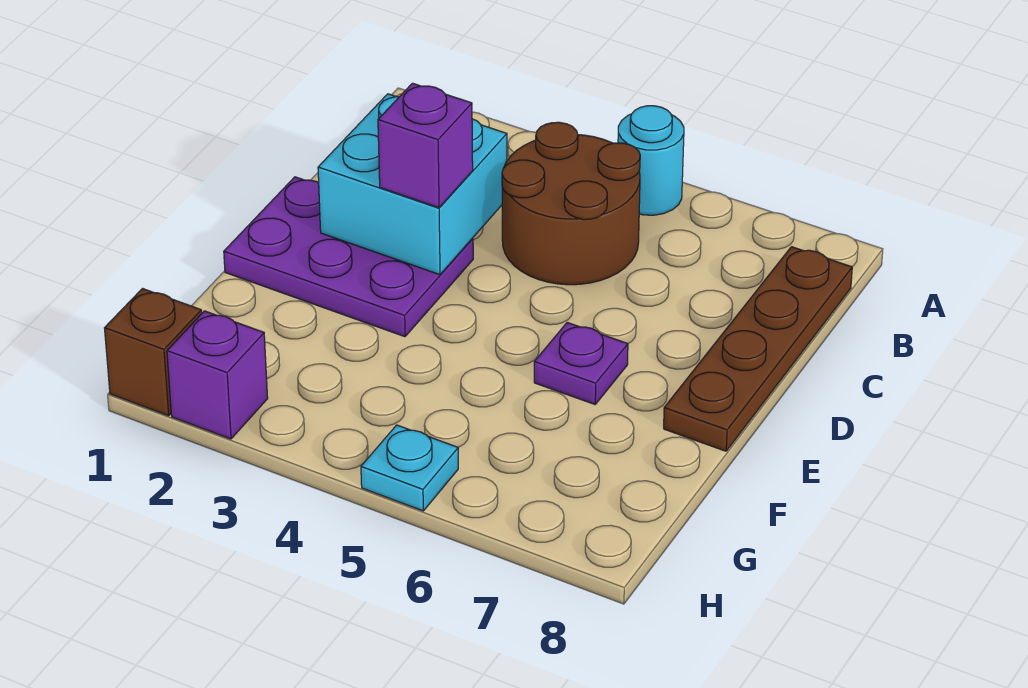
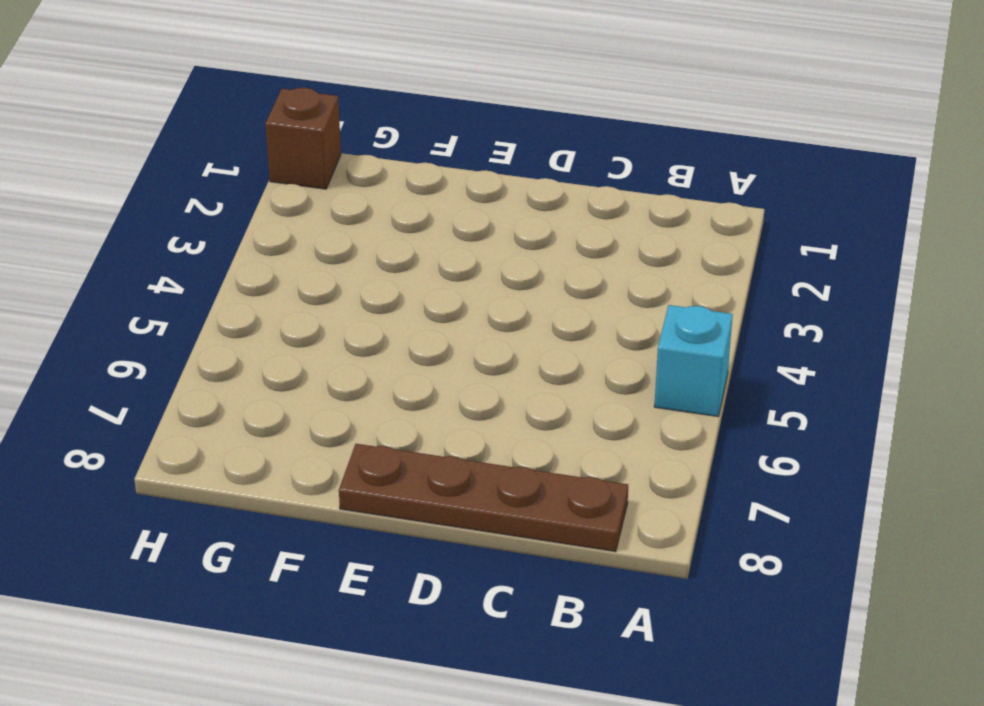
cyan 1x1 brick [654,305,733,417] -> cyan 1x1 round brick [618,106,684,215]
none -> brown 2x2 round brick [502,122,640,285]
none -> purple 2x3 plate [224,177,473,337]

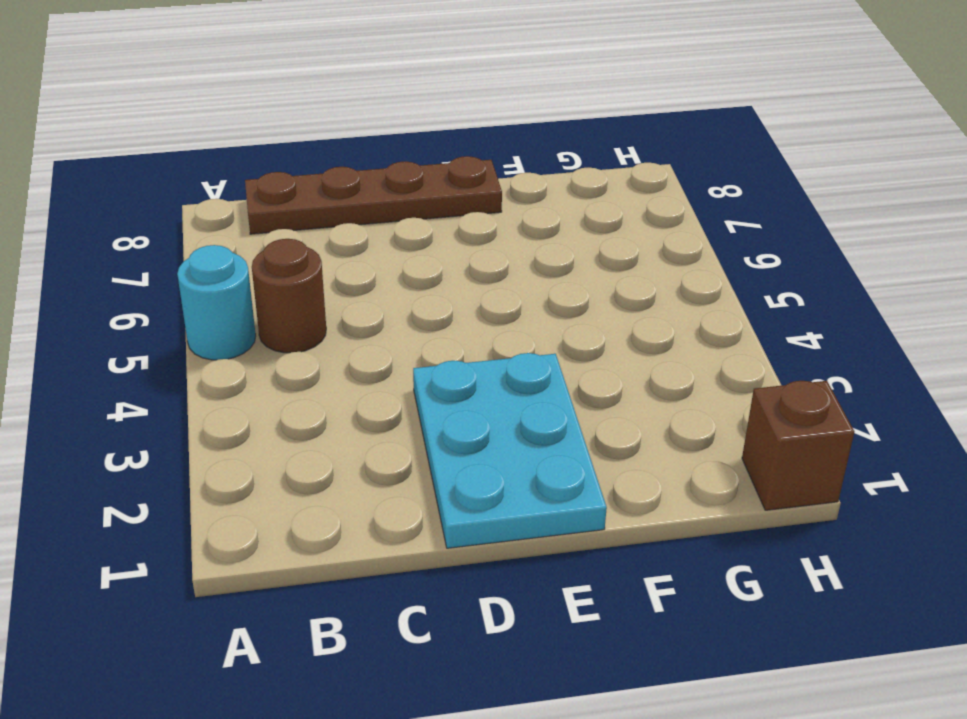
brown 1x1 round brick [252,239,326,353] -> brown 2x2 round brick [502,122,640,285]
cyan 2x3 plate [413,353,607,548] -> purple 2x3 plate [224,177,473,337]
none -> purple 1x1 plate [534,322,628,404]
none -> purple 1x1 brick [167,311,268,439]

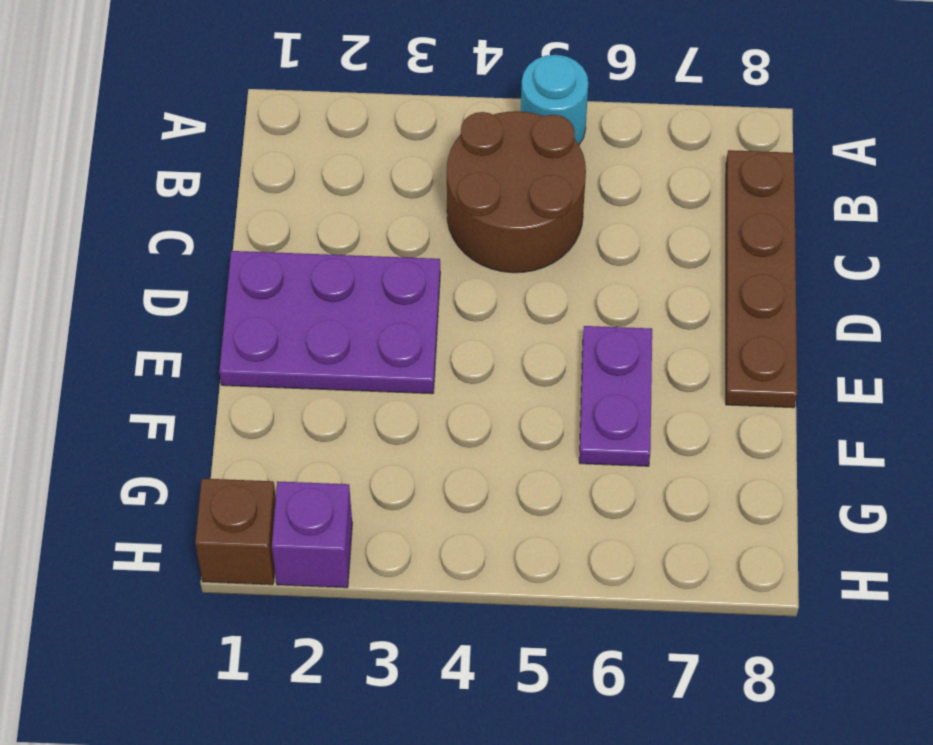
purple 1x2 plate [579,326,652,466] -> purple 1x1 plate [534,322,628,404]
none -> cyan 1x1 plate [361,425,458,511]
none -> cyan 2x2 brick [318,94,507,275]

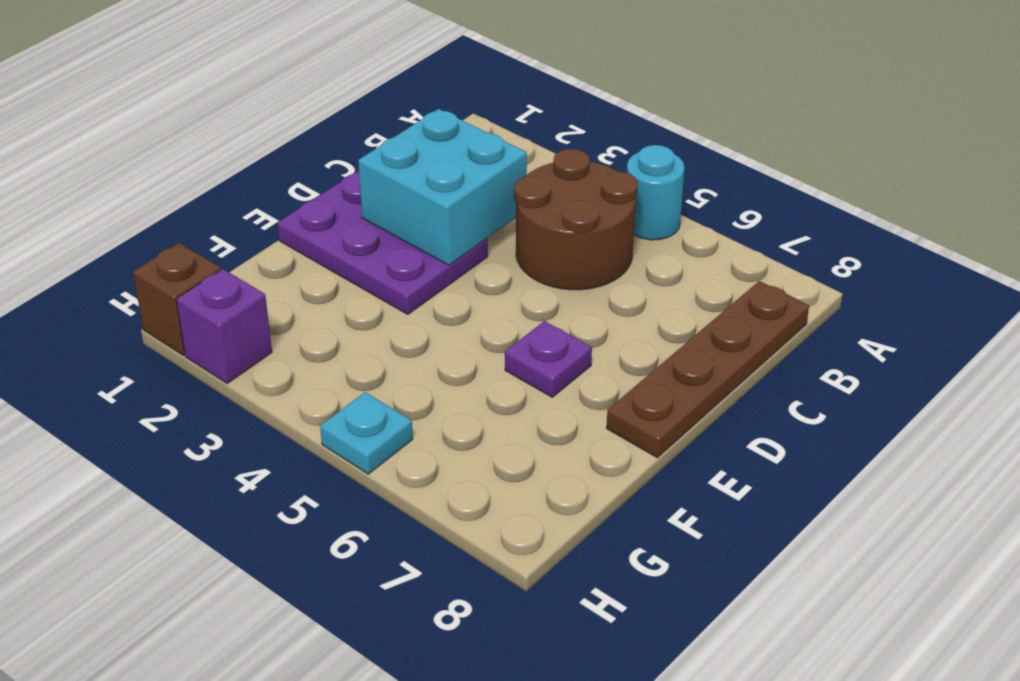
none -> purple 1x1 brick [378,83,473,208]

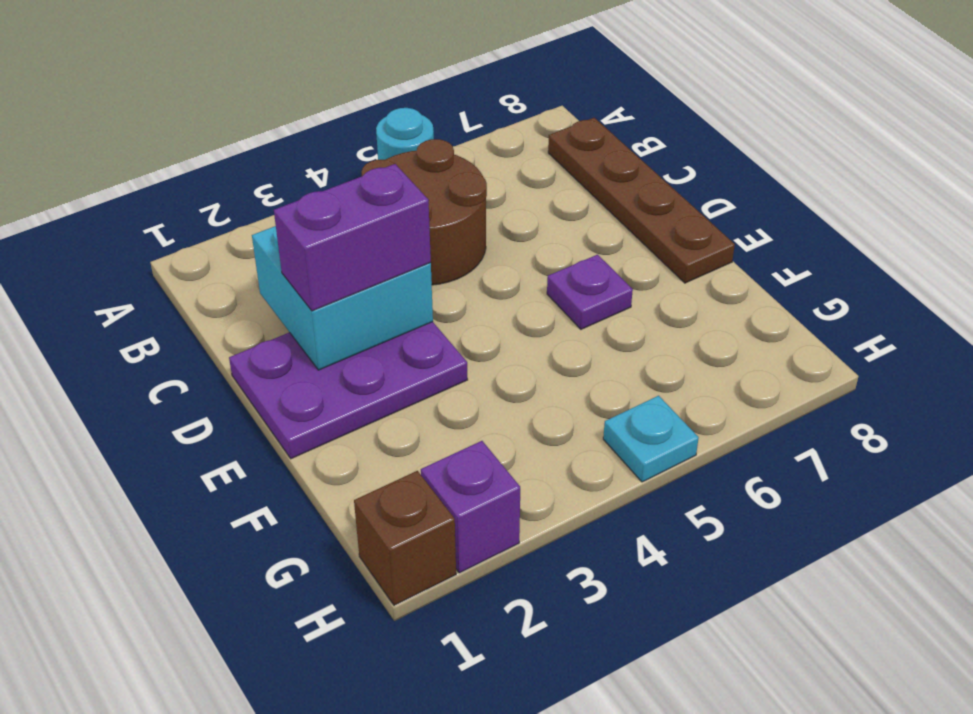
purple 1x2 brick [274,164,431,311] -> purple 1x1 brick [378,83,473,208]

